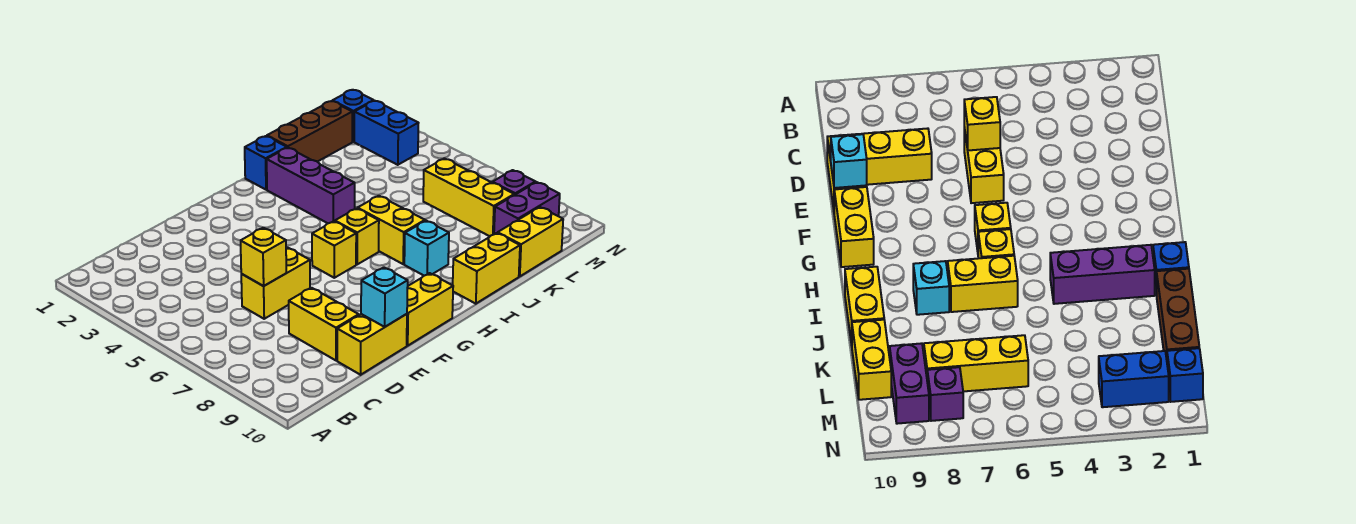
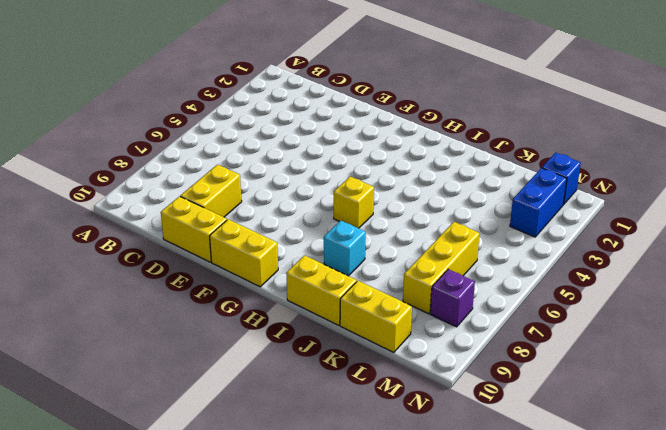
none -> yellow 1x2 brick [241,248,310,319]
none -> yellow 1x1 brick [312,221,356,278]
none -> blue 1x1 brick [245,136,287,190]

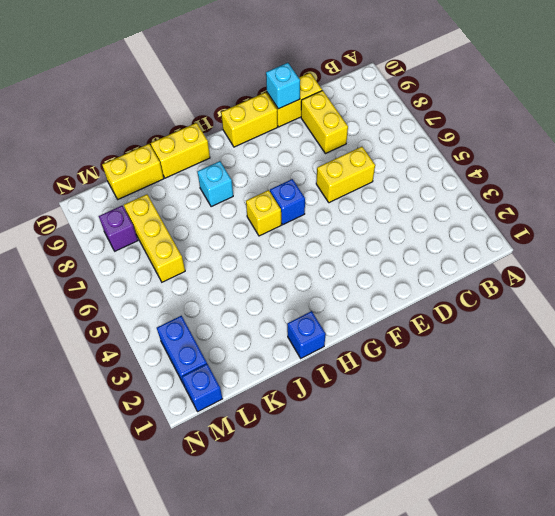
blue 1x1 brick [270,179,305,225] -> yellow 1x1 brick [312,221,356,278]
none -> purple 1x3 brick [267,148,355,223]
none -> yellow 1x2 brick [358,196,425,264]
none -> brown 1x3 brick [267,101,352,162]

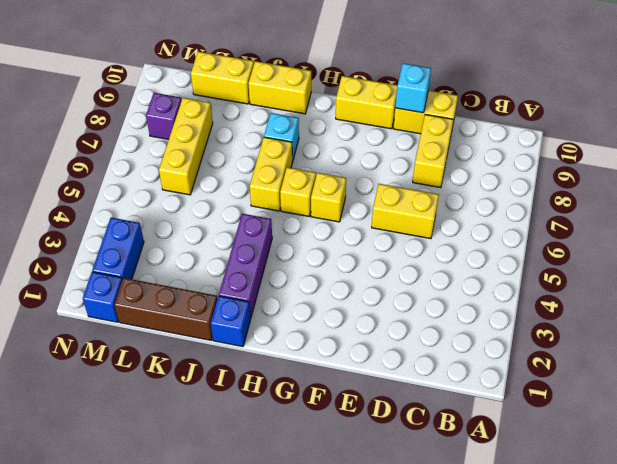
none -> purple 1x2 brick [494,182,560,234]
none -> yellow 1x1 brick [241,228,286,286]

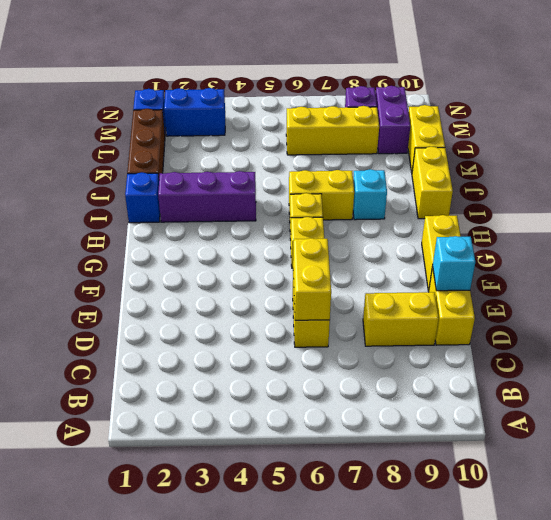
yellow 1x2 brick [293,238,331,320] -> yellow 1x1 brick [241,228,286,286]

